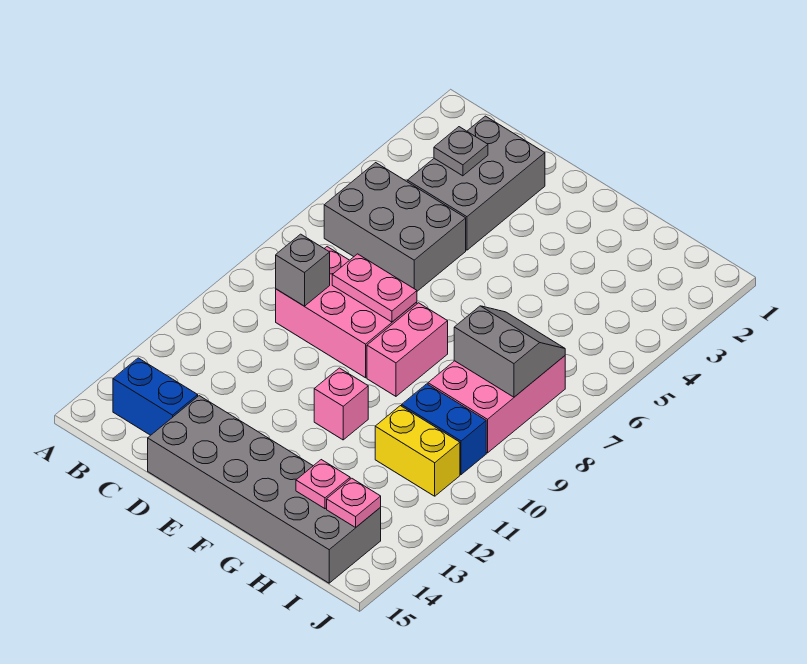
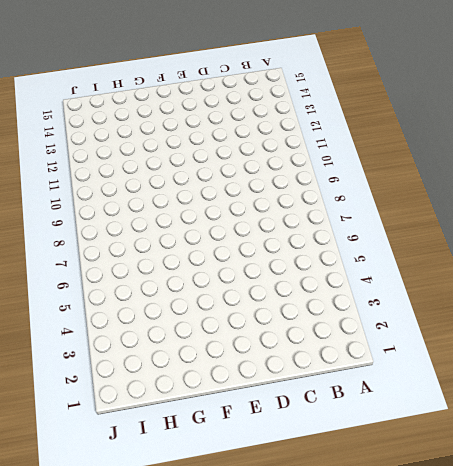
none -> grey 2x3 brick [324,163,466,291]
none -> blue 1x2 brick [113,358,198,435]
none -> grey 2x3 brick [407,116,545,250]

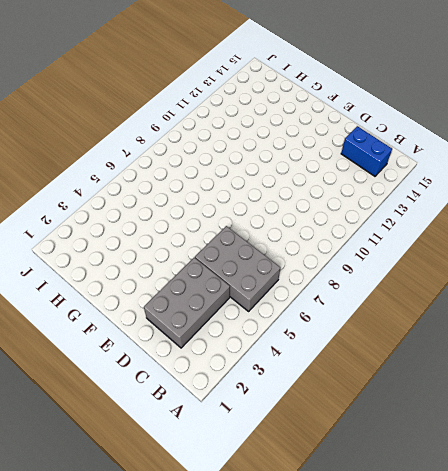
none -> pink 2x3 brick [276,247,417,378]
none -> grey 2x6 brick [148,396,381,583]
none -> pink 1x2 brick [367,303,448,396]

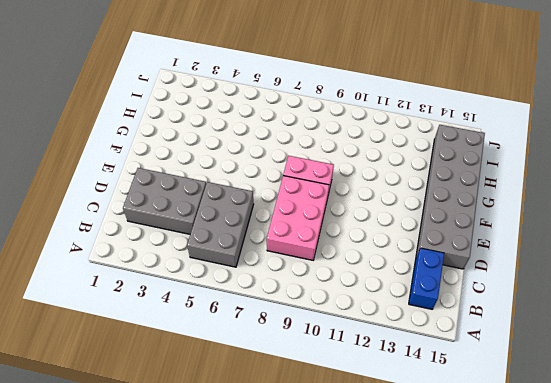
none -> pink 1x1 brick [314,368,368,440]
none -> pink 2x3 brick [428,356,565,453]
none -> blue 1x2 brick [402,384,486,475]

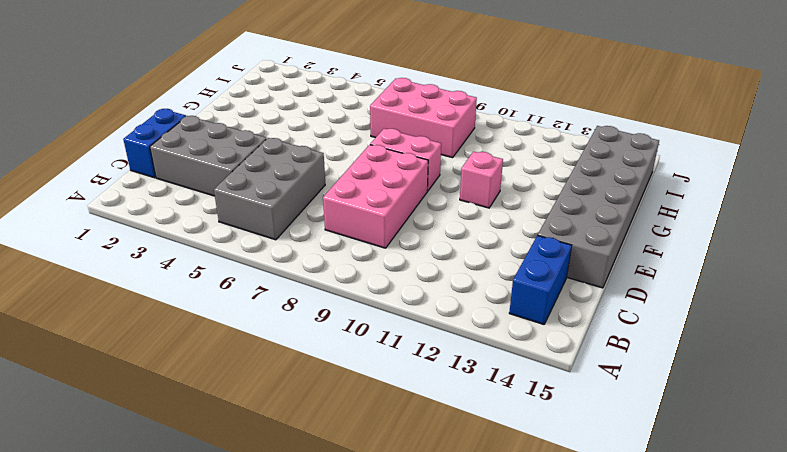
blue 1x2 brick [123,109,186,178] -> blue 1x2 brick moved to [402,384,486,475]
none -> yellow 1x2 brick [375,406,460,496]
none -> grey 1x1 plate [434,127,488,176]
none -> grey 1x1 brick [276,234,330,306]

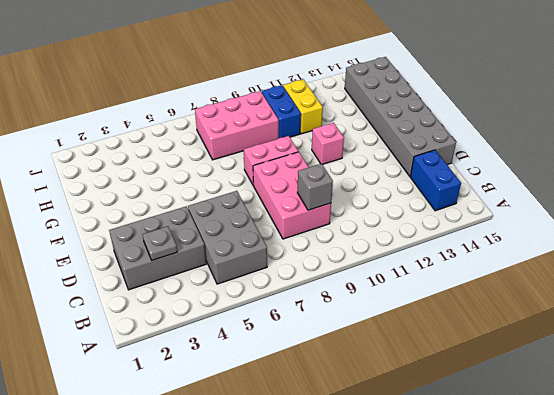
none -> pink 1x2 plate [332,254,417,322]
none -> grey 2x2 slope [454,306,565,397]
none -> pink 1x1 plate [296,460,350,509]

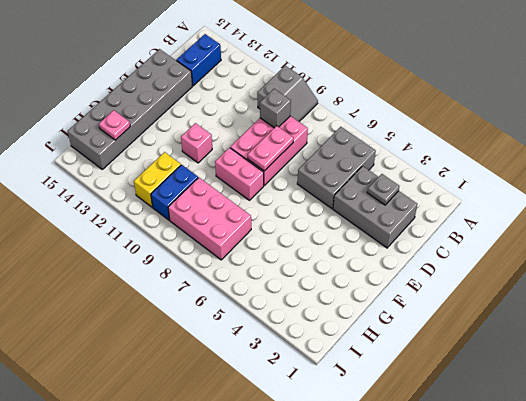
grey 2x2 slope [257,66,318,122] -> grey 2x2 slope moved to [454,306,565,397]
none -> pink 1x1 plate [327,478,381,527]

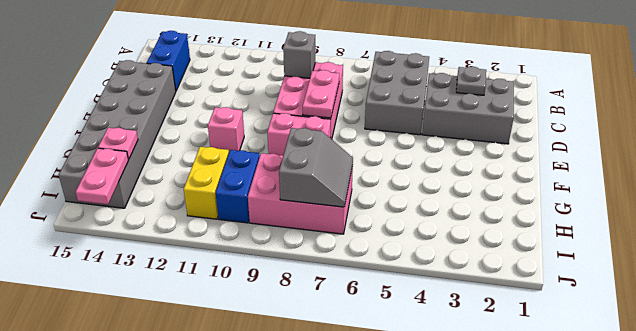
pink 1x2 plate [76,148,129,204] -> pink 1x1 plate [327,478,381,527]

